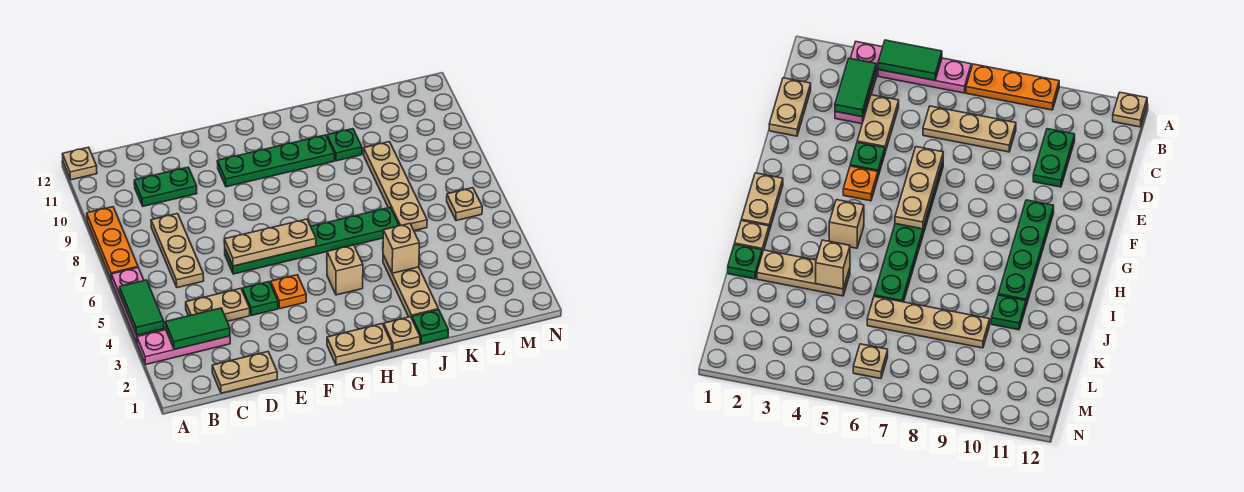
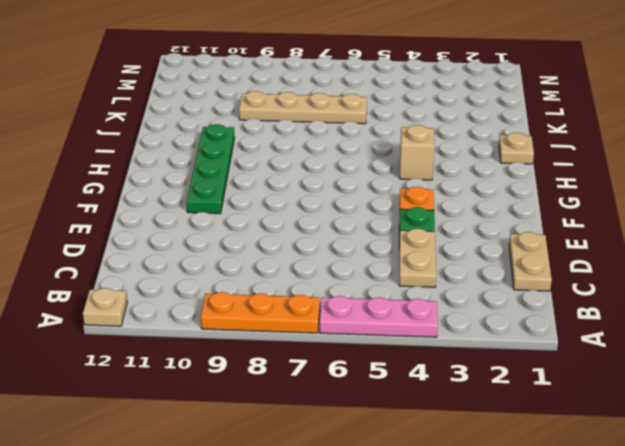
none -> pink 1x3 plate [137,330,230,364]
none -> tan 1x3 plate [151,214,204,288]
none -> green 1x2 plate [134,167,197,206]

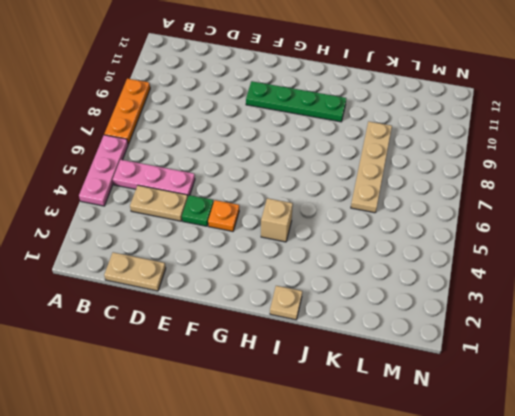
pink 1x3 plate [113,160,195,196] -> pink 1x3 plate moved to [137,330,230,364]
none -> tan 1x1 plate [62,147,97,180]
none -> tan 1x3 plate [151,214,204,288]
none -> green 1x2 plate [134,167,197,206]

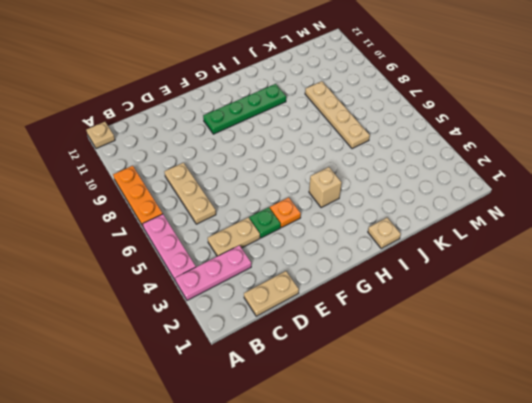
none -> green 1x2 plate [134,167,197,206]
none -> green 1x6 plate [225,208,399,274]
none -> tan 1x2 plate [327,324,392,365]

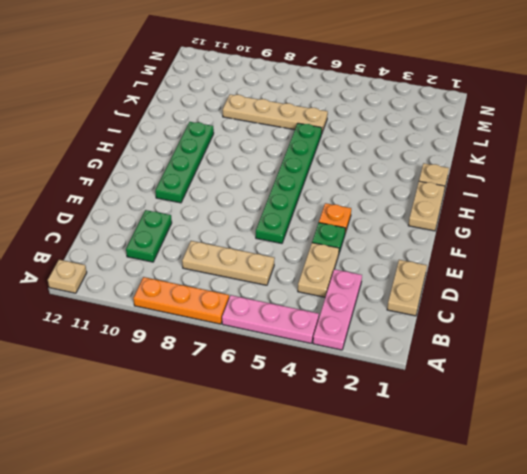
none -> tan 1x1 brick [327,245,363,295]
none -> green 1x1 plate [412,310,448,344]
none -> tan 1x3 plate [383,255,438,318]

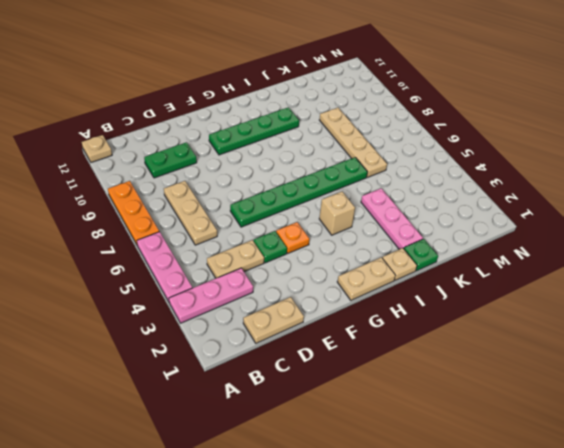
pink 1x3 plate [361,188,423,249] -> tan 1x3 plate [383,255,438,318]
none -> green 1x1 plate [327,129,362,161]
none -> tan 1x1 plate [447,188,482,221]
none -> green 1x2 tile [120,280,164,335]

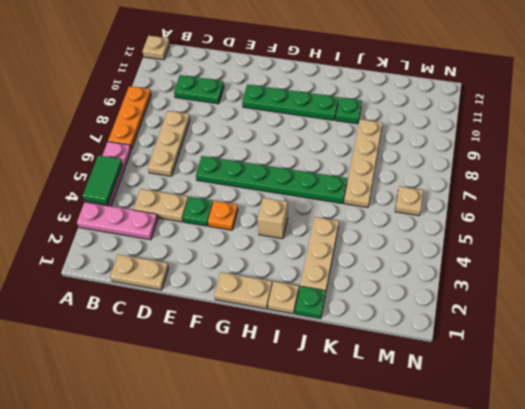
none -> green 1x2 tile [165,308,230,350]
none -> tan 1x3 plate [224,219,316,266]
none -> tan 1x1 brick [383,223,419,273]

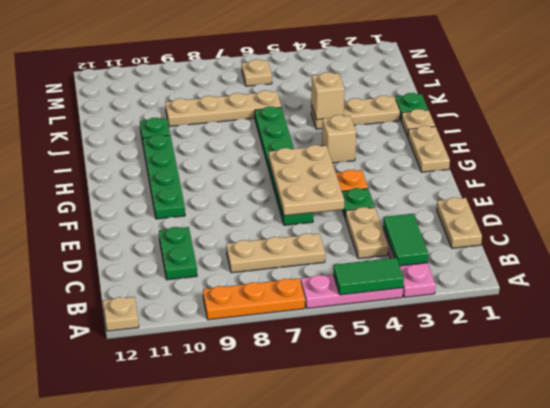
tan 2x3 plate [269,145,344,216] -> tan 1x3 plate [224,219,316,266]

